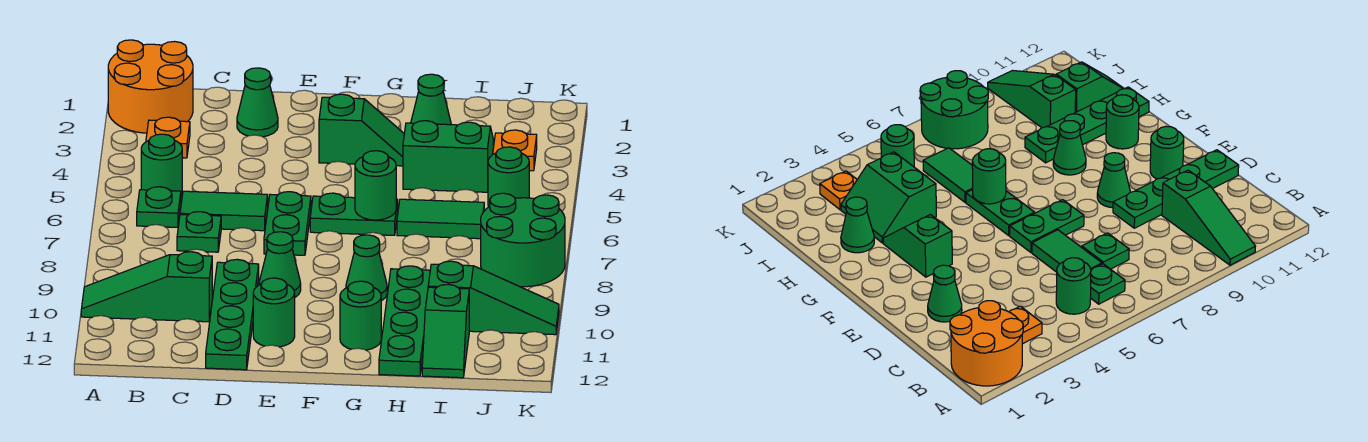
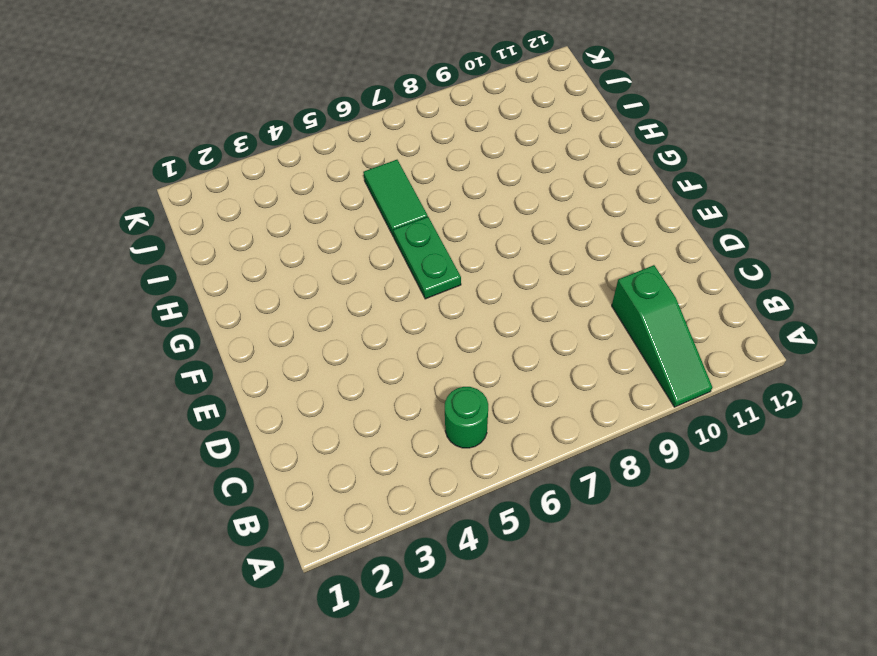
none -> orange 2x2 round brick [108,40,193,133]
none -> orange 1x1 plate [146,117,190,158]
none -> green 1x1 plate [137,187,181,227]

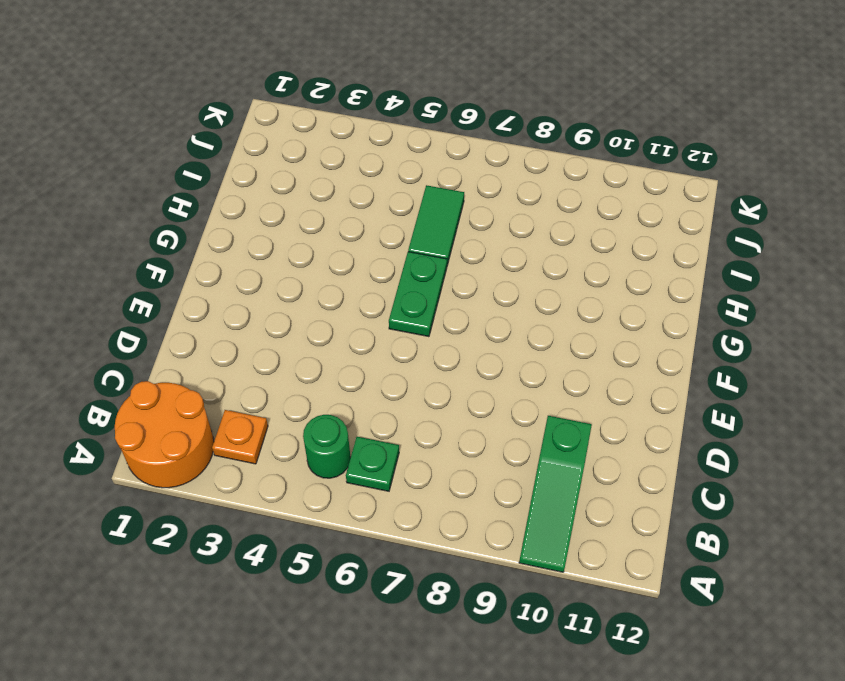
none -> green 1x2 tile [180,191,268,231]
none -> green 1x1 plate [177,212,221,252]
none -> green 1x1 cone [237,68,278,137]

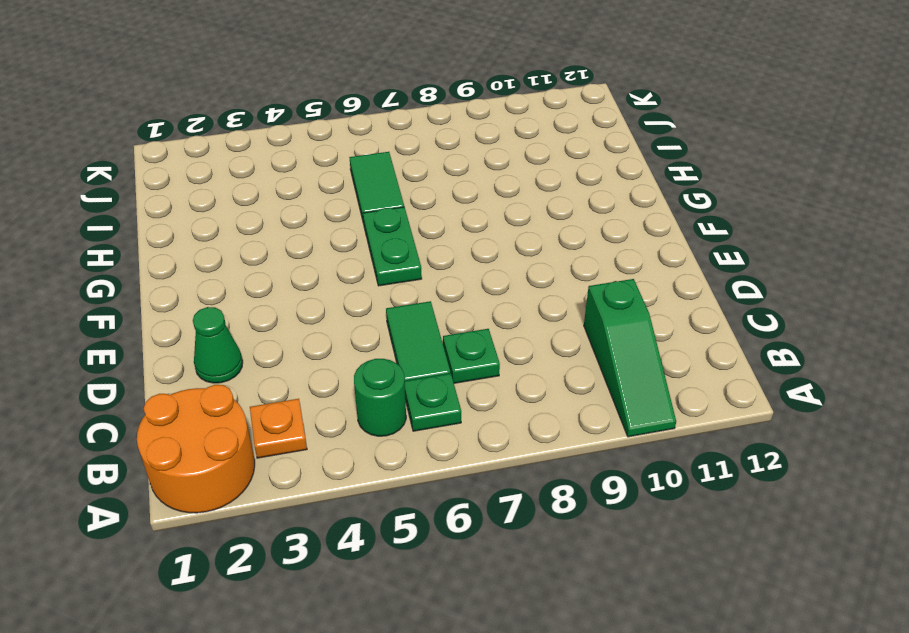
none -> green 1x4 plate [206,259,259,370]
none -> green 1x2 plate [264,192,311,255]
none -> green 1x1 cone [259,232,301,297]

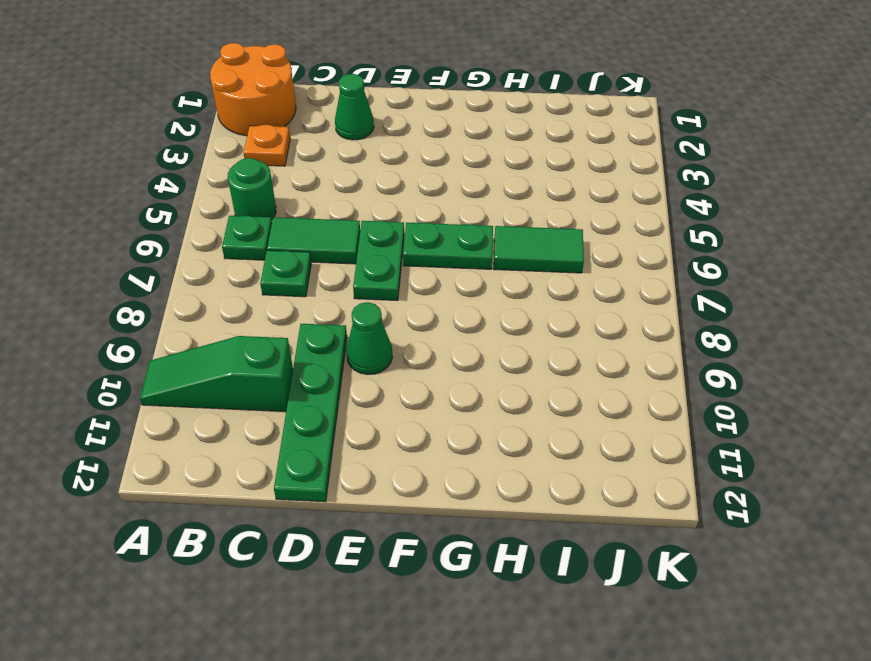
none -> green 1x1 round brick [253,278,295,347]
none -> green 1x2 slope [319,94,404,166]
none -> green 1x1 cone [346,235,387,301]

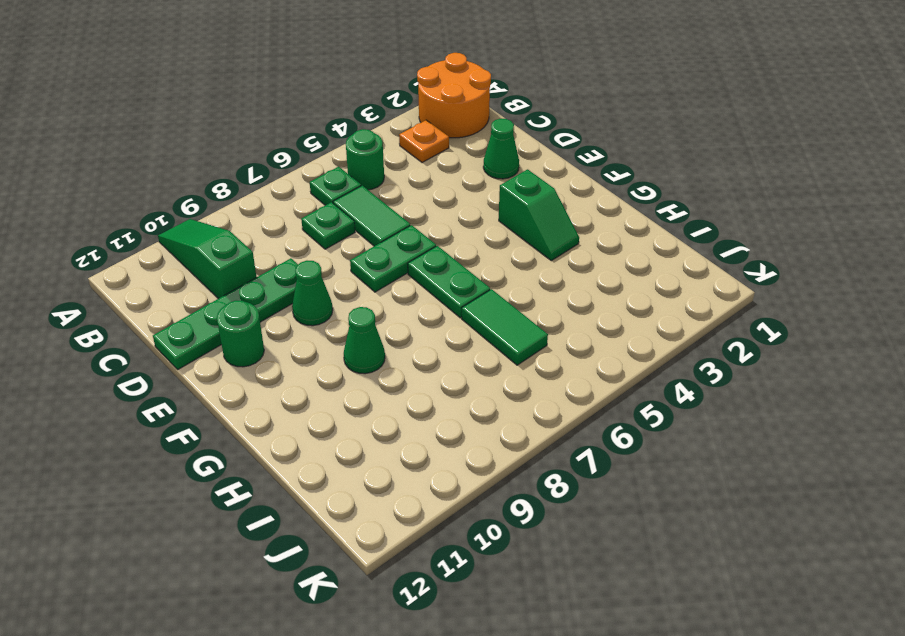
none -> green 1x1 round brick [340,281,381,350]
none -> green 1x1 cone [411,74,451,125]
none -> green 2x2 slope [403,121,493,192]

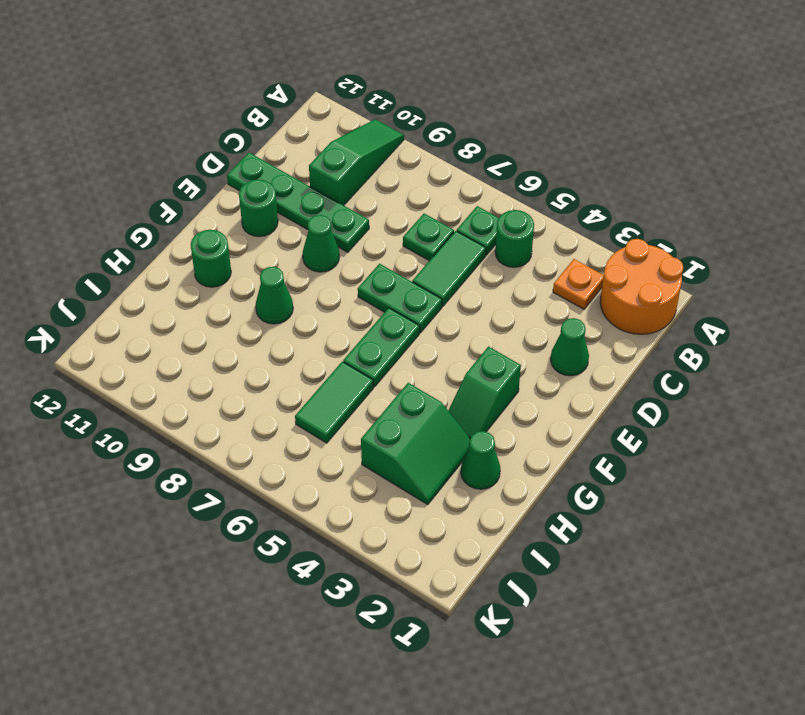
none -> green 1x4 plate [379,266,430,376]
none -> green 1x3 slope [428,261,559,335]
none -> green 1x2 slope [422,284,469,378]

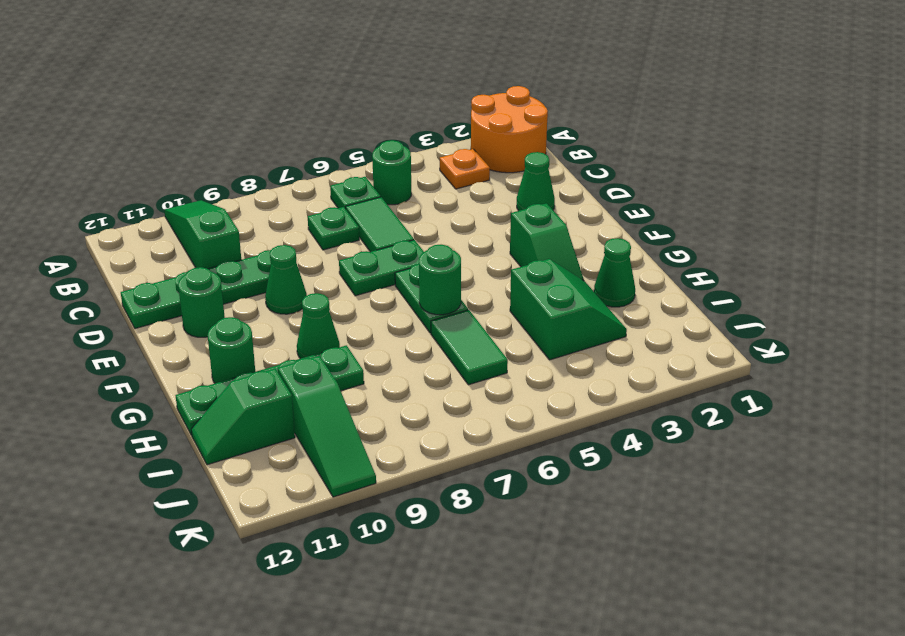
none -> orange 1x1 plate [493,130,537,171]
none -> green 1x1 round brick [488,147,529,207]
none -> green 2x2 round brick [481,193,565,287]

